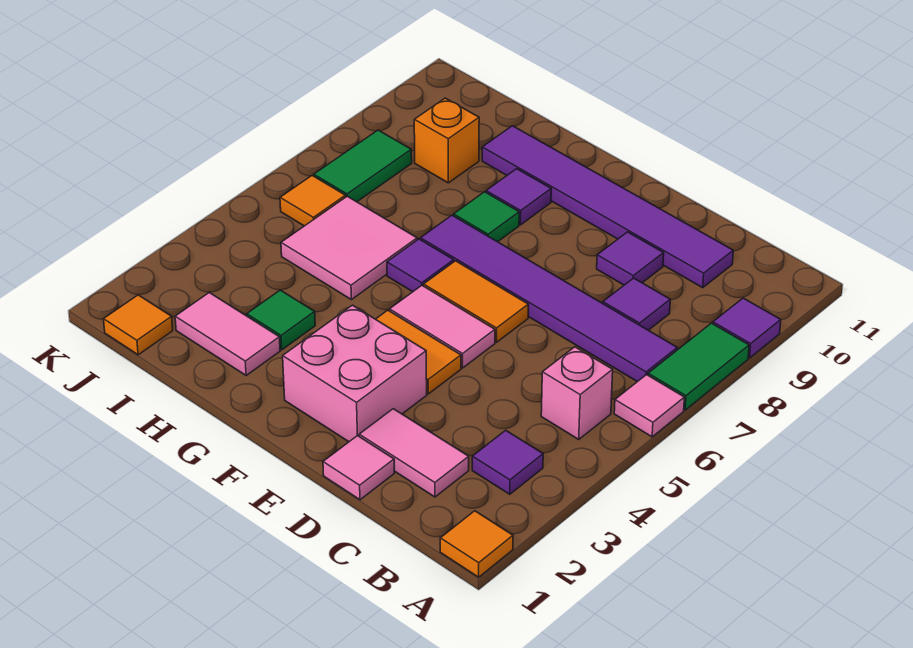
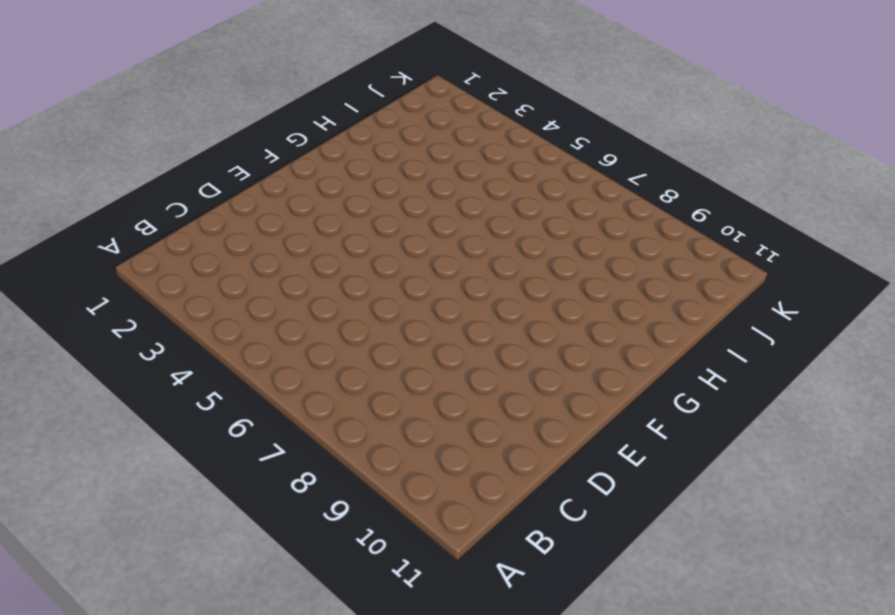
none -> orange 1x1 tile [440,511,513,577]
none -> pink 1x1 tile [614,375,685,437]
none -> green 1x2 tile [648,323,749,410]

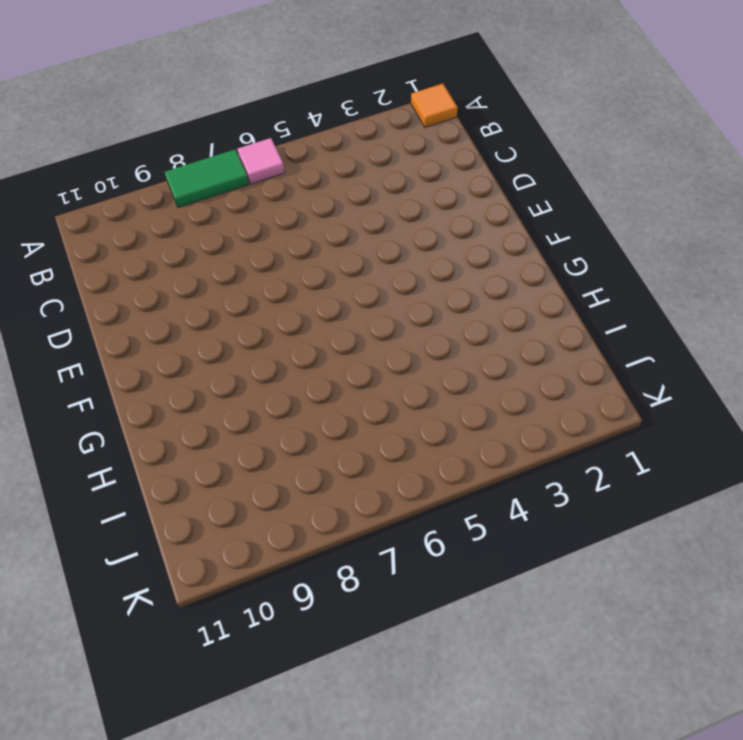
none -> purple 1x1 tile [713,298,781,358]
none -> purple 1x1 tile [472,430,543,494]
none -> pink 1x1 brick [541,347,613,439]

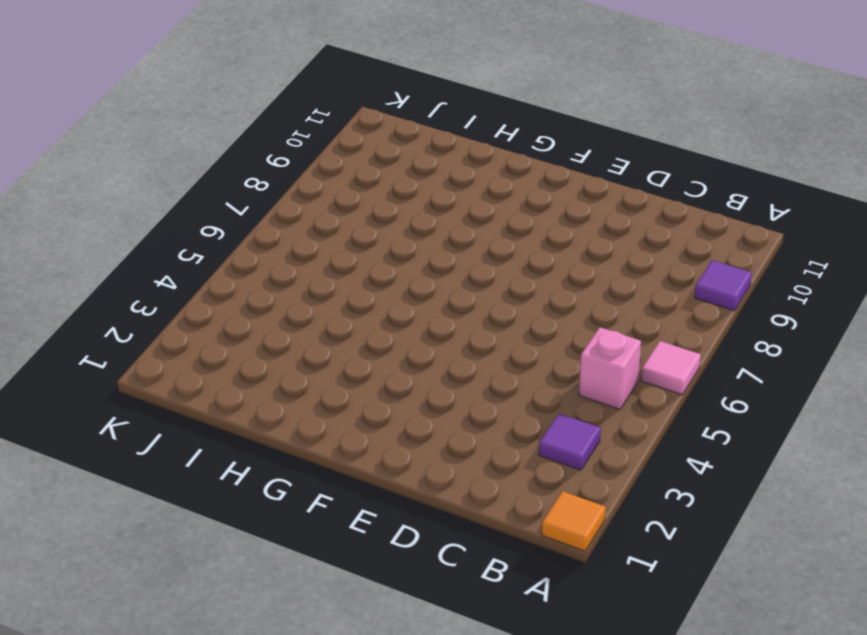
none -> green 1x2 tile [648,323,749,410]
none -> purple 1x6 tile [421,215,677,382]
none -> pink 1x2 tile [359,409,469,497]

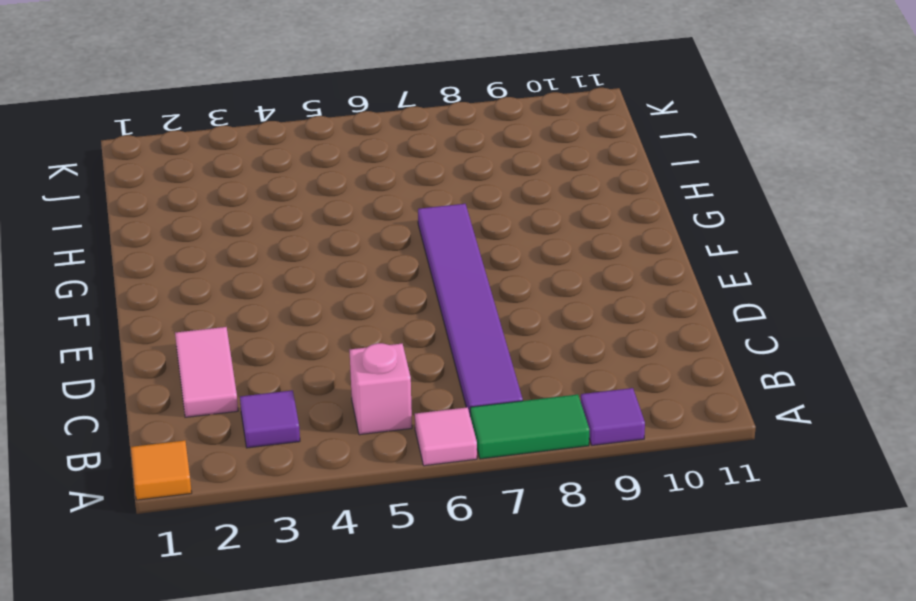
none -> purple 1x1 tile [603,278,670,330]
none -> purple 1x6 tile [482,126,733,288]
none -> pink 1x1 tile [323,436,394,500]

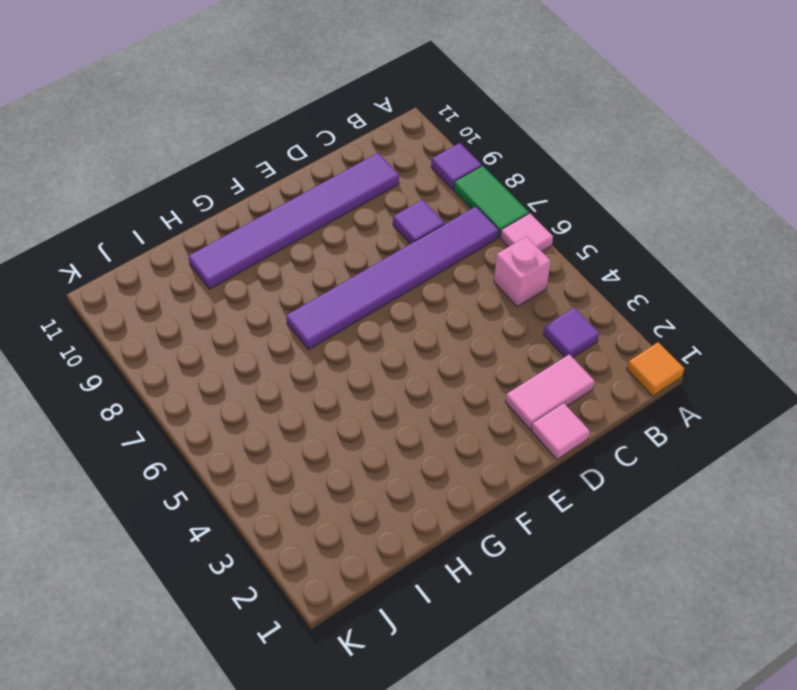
none -> purple 1x1 tile [597,232,664,285]
none -> pink 2x2 brick [283,305,427,442]
none -> orange 1x2 tile [376,310,461,394]

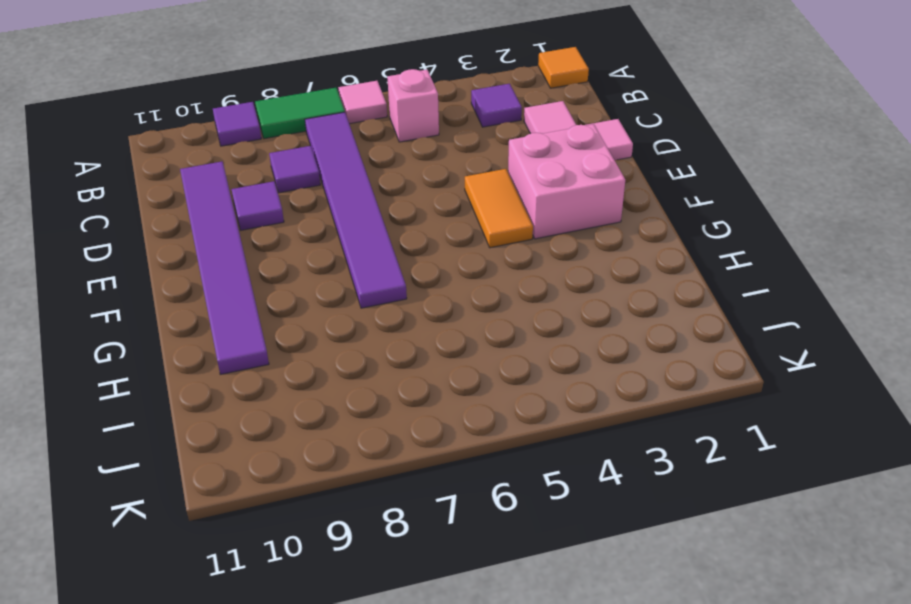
none -> pink 1x2 tile [390,286,495,368]
none -> orange 1x2 tile [424,261,528,342]
none -> purple 1x1 tile [387,239,454,292]

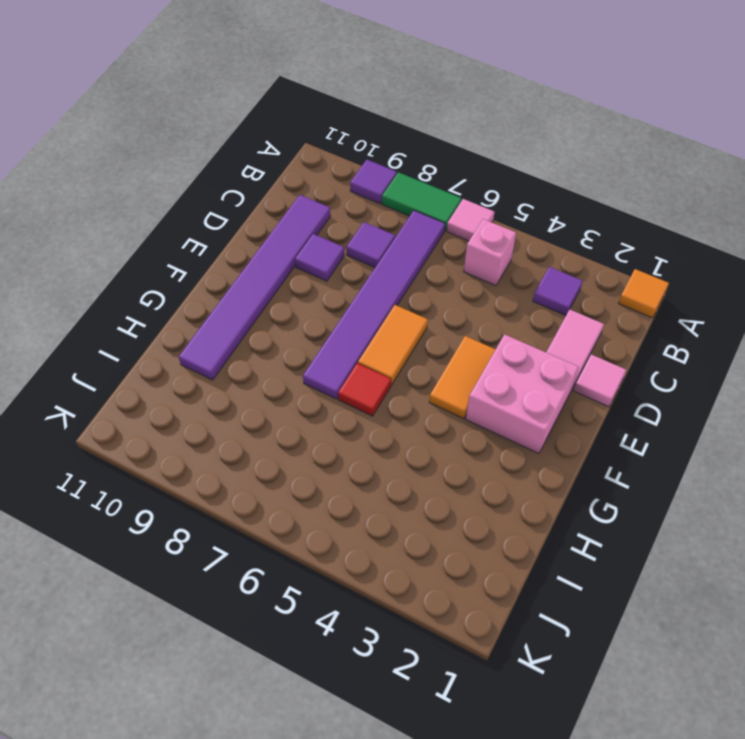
red 1x1 tile [338,363,391,416] -> purple 1x1 tile [387,239,454,292]
none -> pink 1x2 tile [390,286,495,368]
none -> green 1x1 tile [454,192,519,242]
none -> purple 1x1 tile [486,169,551,225]

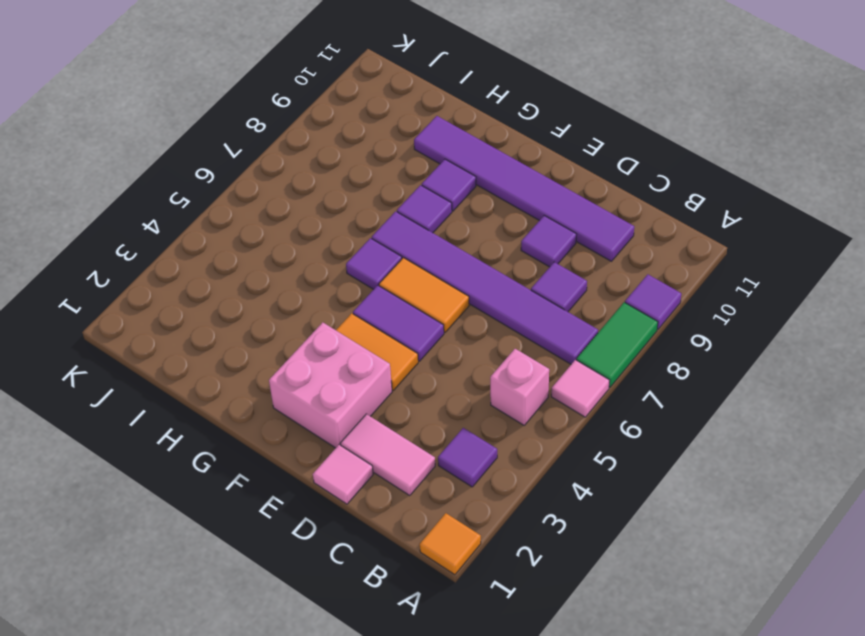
purple 1x2 tile [353,285,444,361] -> pink 1x2 tile [390,286,495,368]
purple 1x1 tile [397,185,452,233] -> green 1x1 tile [454,192,519,242]
none -> pink 1x2 tile [175,293,280,375]
none -> green 1x1 tile [247,290,315,350]
none -> pink 2x2 tile [281,196,417,300]

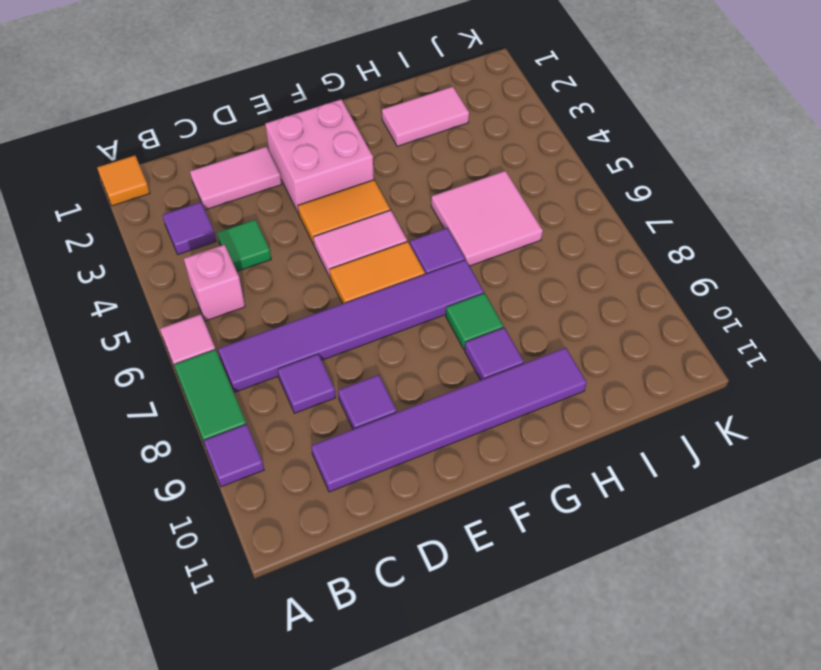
green 1x1 tile [217,220,271,271] -> green 1x1 tile moved to [247,290,315,350]
none -> pink 1x1 tile [323,436,394,500]
none -> orange 1x1 brick [414,98,479,183]
none -> orange 1x1 tile [104,295,173,355]

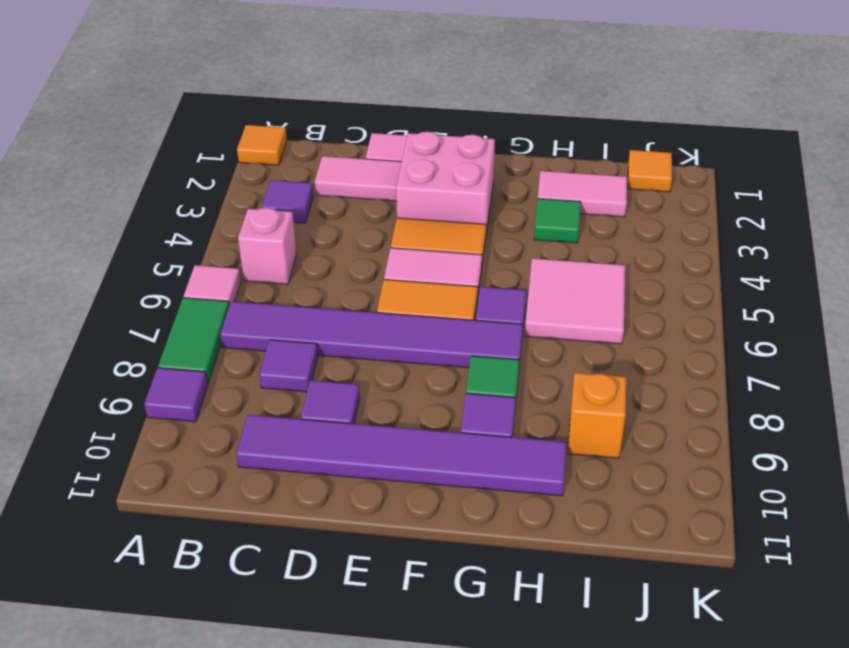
none -> orange 1x1 tile [280,176,346,226]
none -> green 1x2 tile [314,130,412,202]

